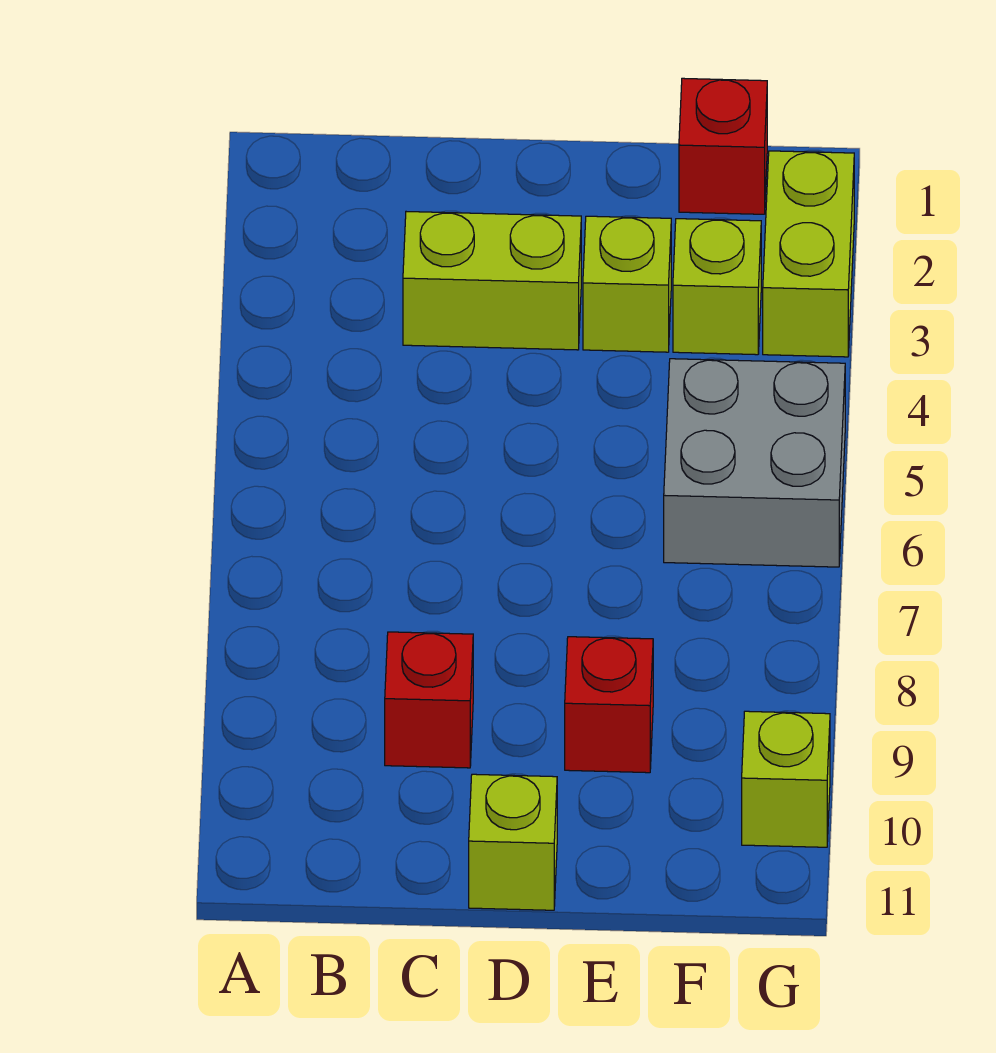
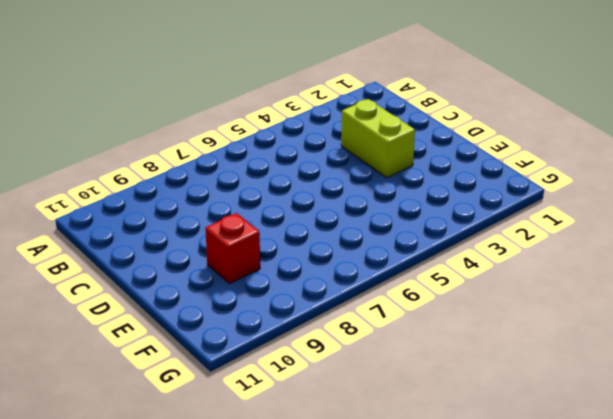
none -> red 1x1 brick [385,632,473,768]
none -> lime 1x1 brick [469,774,557,910]

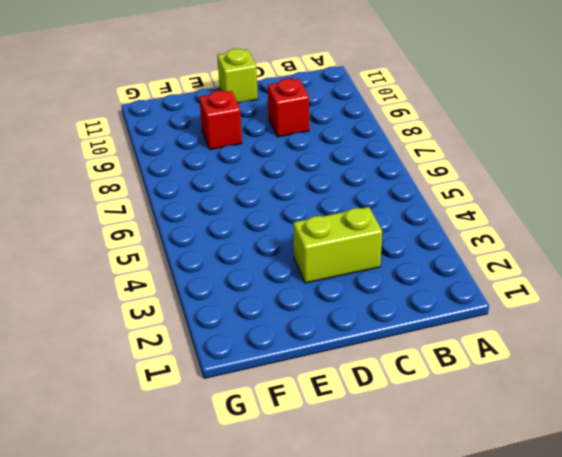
none -> lime 1x1 brick [583,216,671,352]
none -> red 1x1 brick [679,78,767,214]

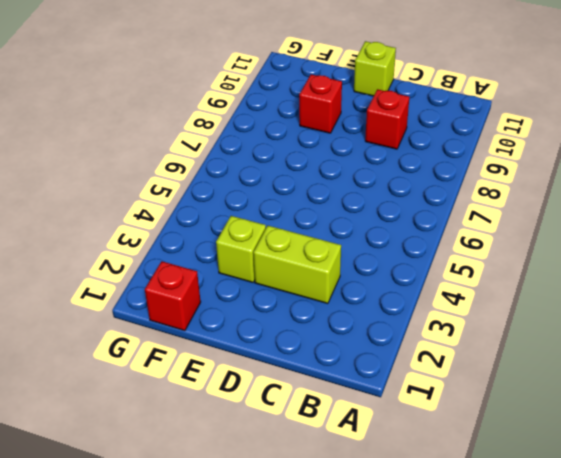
none -> lime 1x1 brick [673,219,761,355]
none -> grey 2x2 brick [664,359,845,567]

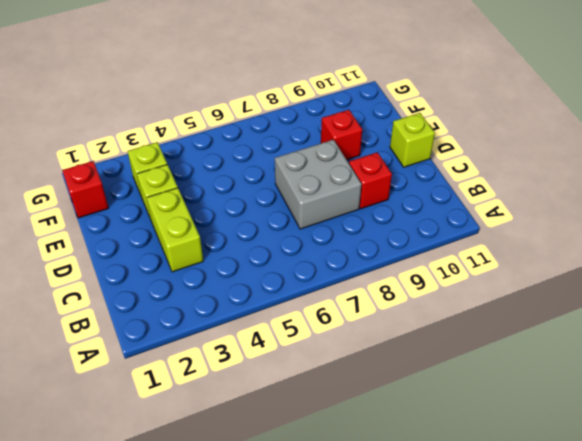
grey 2x2 brick [275,140,362,229] -> grey 2x2 brick moved to [664,359,845,567]
none -> lime 1x2 brick [763,151,854,357]
none -> lime 1x1 brick [742,711,830,847]

